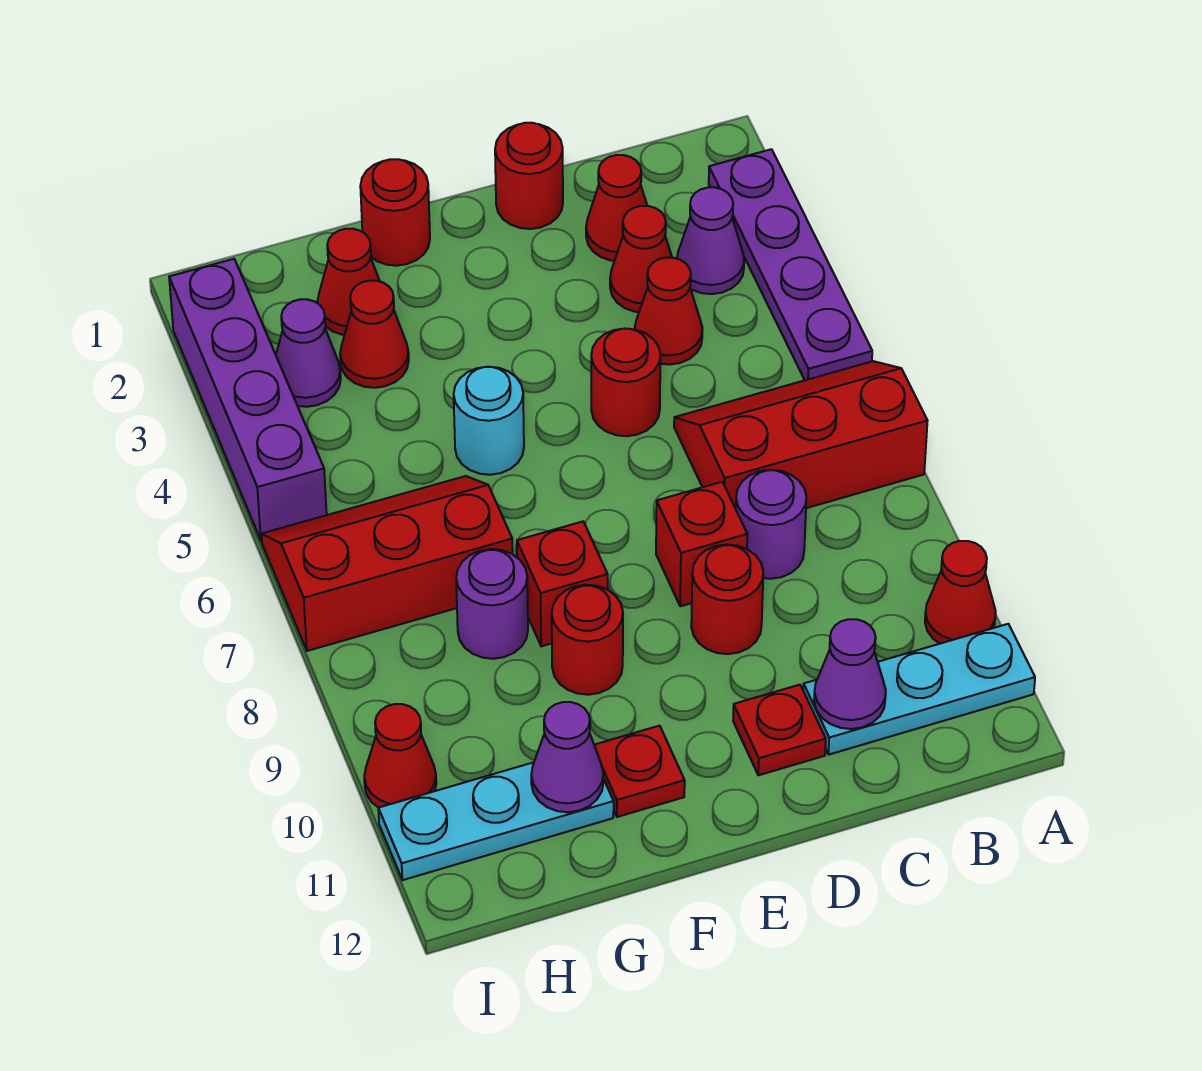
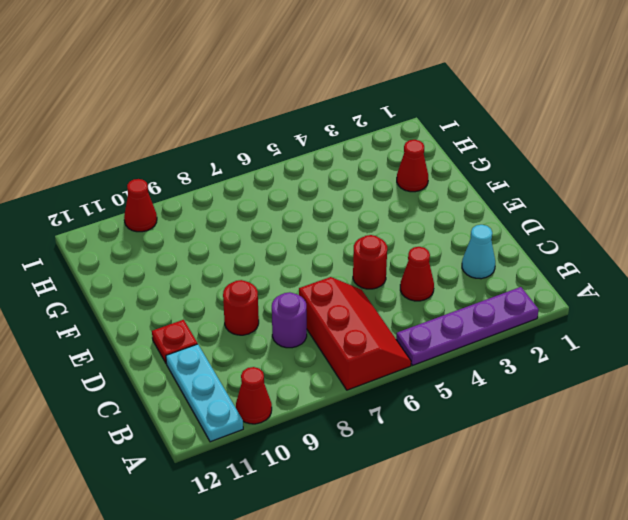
cyan 1x1 cone [462,225,495,279] -> red 1x1 cone [586,155,647,261]
none -> purple 1x1 cone [677,187,744,294]
none -> red 1x1 cone [610,206,672,312]
none -> red 1x1 round brick [495,123,563,229]

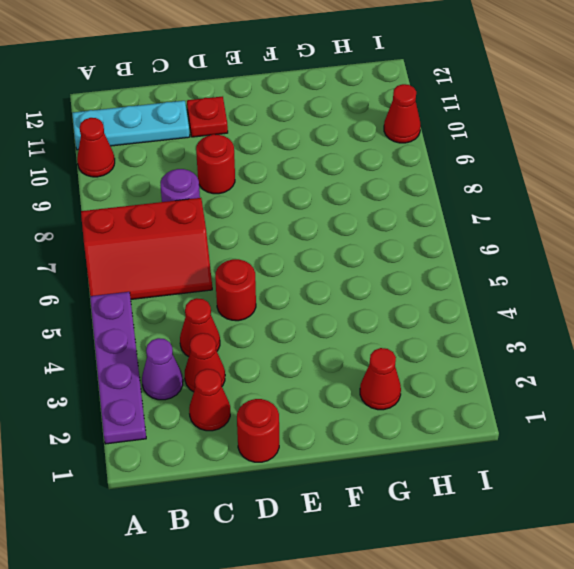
none -> red 1x1 brick [656,482,747,606]
none -> red 1x1 round brick [360,159,430,266]
none -> cyan 1x1 round brick [454,367,524,475]

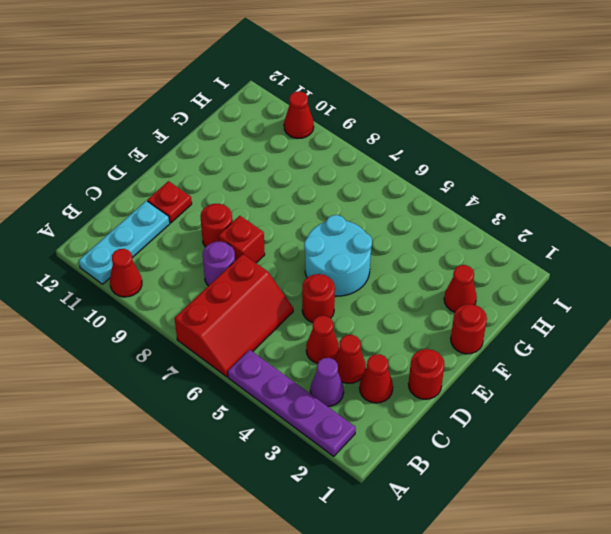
cyan 2x2 round brick [304,215,372,296] -> cyan 1x1 round brick [454,367,524,475]
none -> red 1x1 brick [517,522,608,646]
none -> red 1x1 round brick [552,585,623,695]
none -> red 1x1 plate [594,726,685,817]

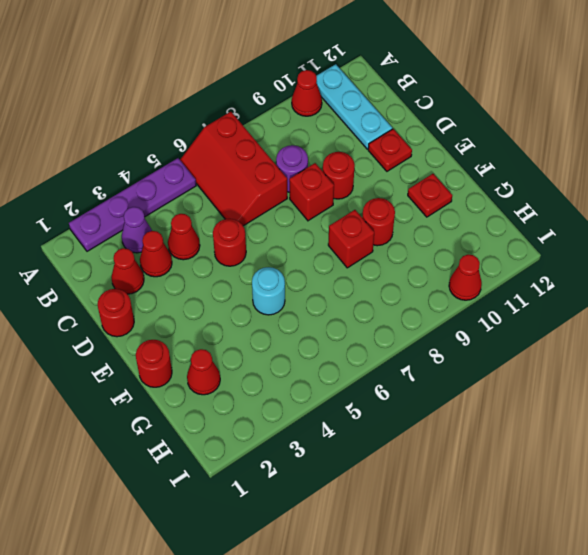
none -> red 1x1 cone [340,281,409,388]
none -> red 2x3 slope [261,476,513,651]
none -> purple 1x1 round brick [456,549,528,659]

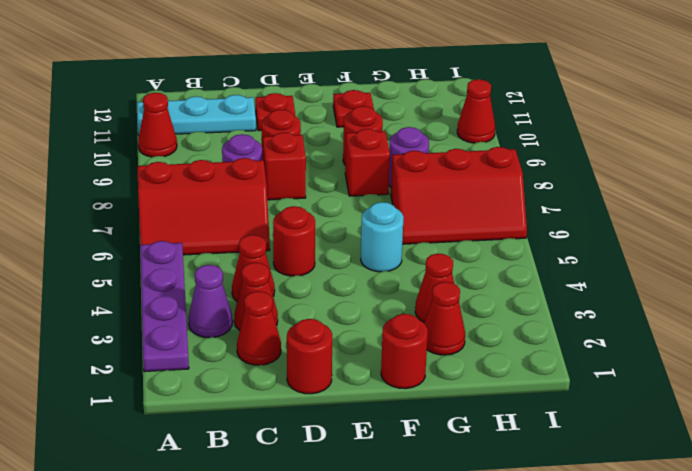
none -> cyan 1x3 plate [378,762,614,880]
none -> purple 1x1 cone [276,299,341,407]
none -> purple 1x4 brick [169,259,327,541]

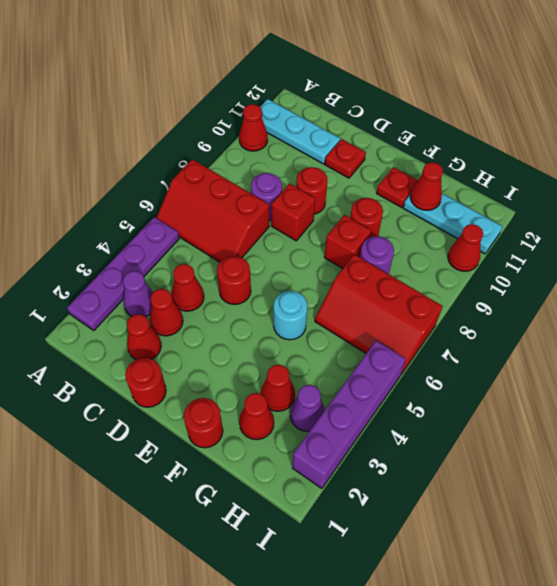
red 1x1 cone [411,163,443,210] -> purple 1x1 cone [531,702,603,812]
none -> purple 1x1 cone [814,619,886,729]

